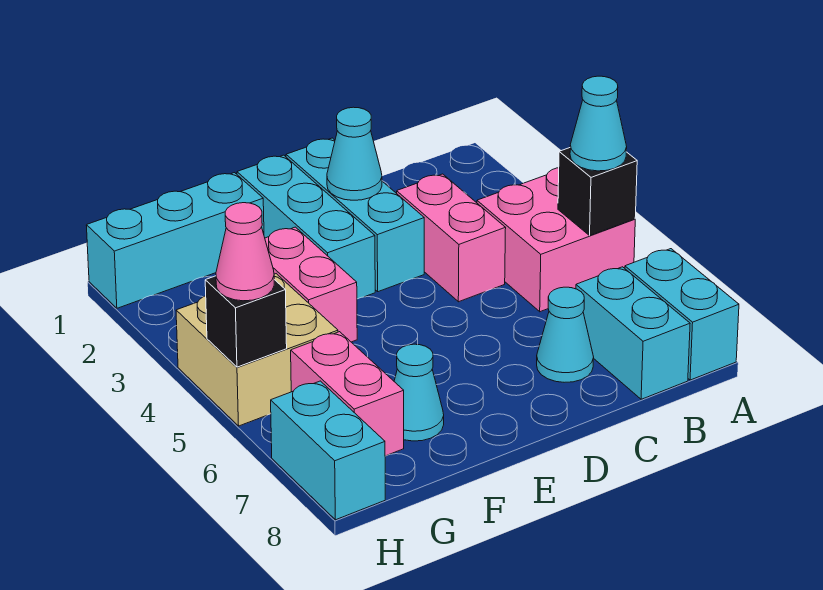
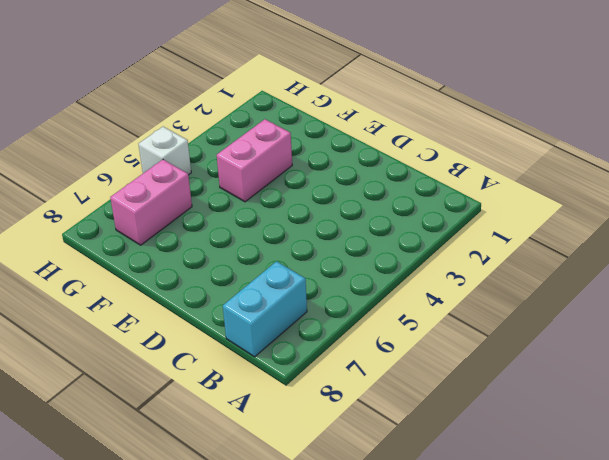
white 1x1 brick [139,127,191,175] -> tan 2x2 brick [176,274,338,426]
none -> pink 2x2 brick [477,168,635,312]
none -> cyan 1x2 brick [625,249,739,380]
none -> pink 1x2 brick [397,174,506,302]

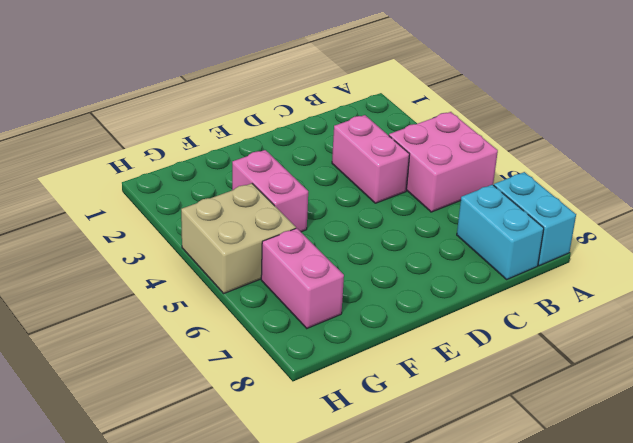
none -> cyan 1x1 cone [537,287,594,382]
none -> cyan 1x3 brick [286,138,424,292]
none -> cyan 1x3 brick [237,155,375,299]

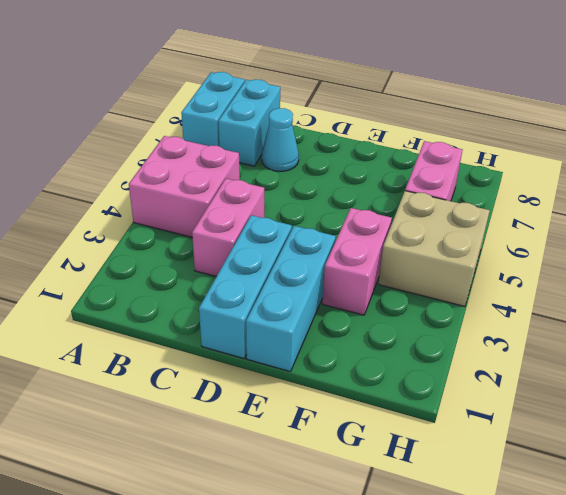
none -> cyan 1x3 brick [86,173,264,308]
none -> cyan 1x1 cone [394,344,444,441]
none -> cyan 1x2 brick [271,381,385,520]

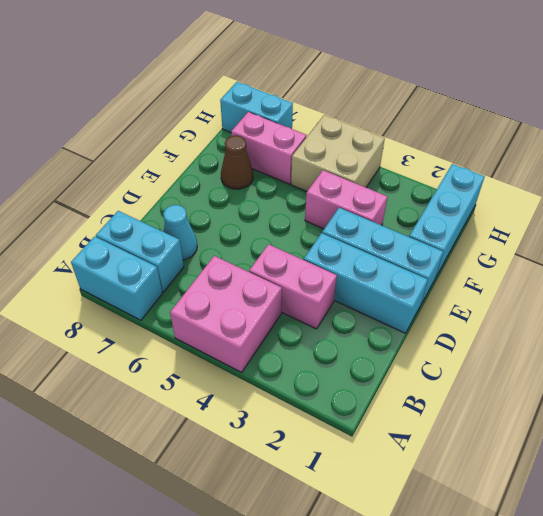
brown 1x1 cone [221,135,253,189] -> cyan 1x1 cone [394,344,444,441]
none -> black 1x1 brick [558,148,637,235]
none -> cyan 1x1 cone [327,107,382,200]
none -> black 1x1 brick [205,276,287,367]

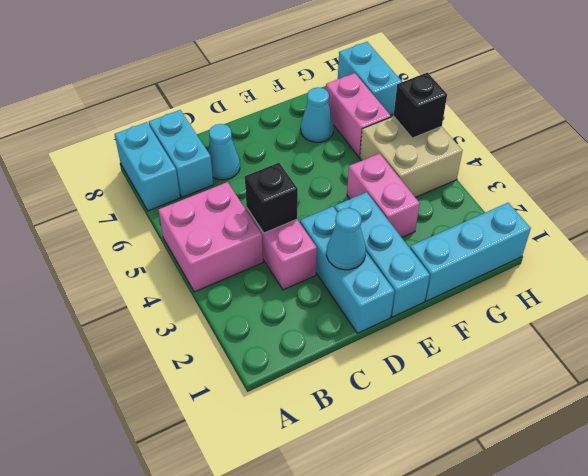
black 1x1 brick [245,163,298,233] -> black 1x1 brick moved to [558,148,637,235]
none -> cyan 1x1 cone [570,76,627,171]
none -> pink 1x1 cone [216,203,274,301]

